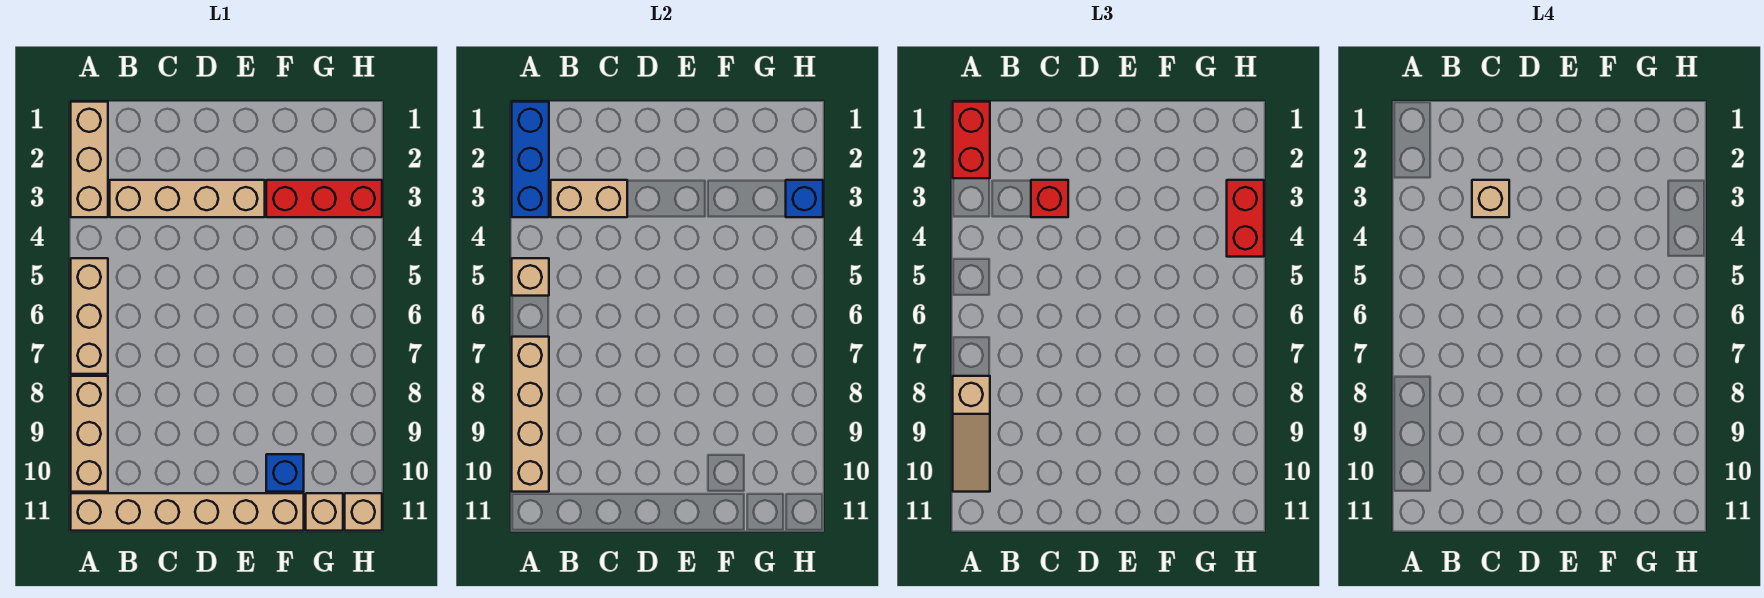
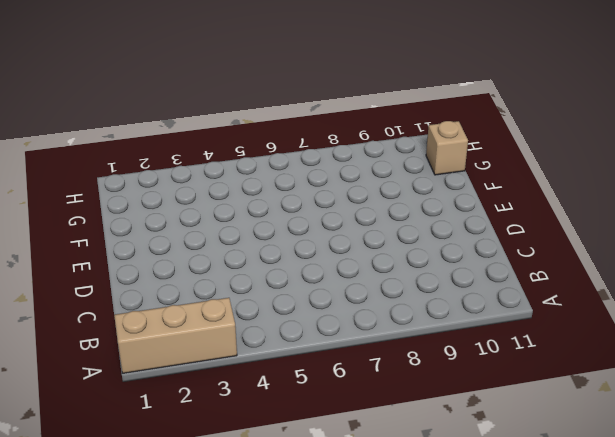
none -> tan 1x3 brick [71,258,108,374]
none -> tan 1x3 brick [71,376,108,492]
none -> tan 1x6 brick [71,493,304,531]

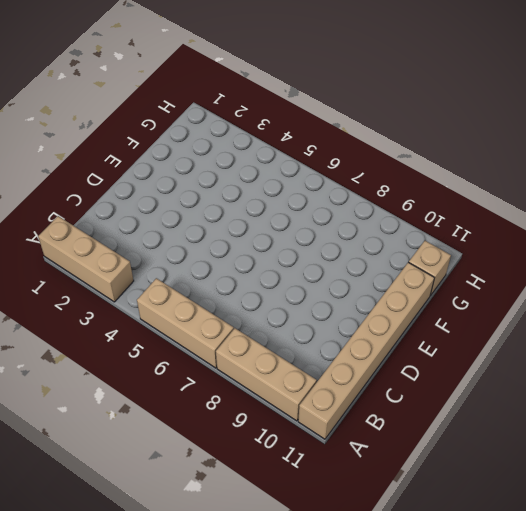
none -> tan 1x4 brick [110,180,265,217]
none -> red 1x3 brick [266,180,382,217]
none -> blue 1x1 brick [266,454,304,492]

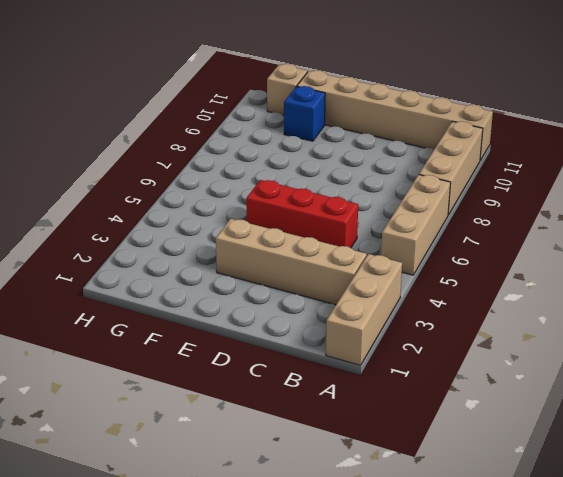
red 1x3 brick [246,180,358,248] -> red 1x3 brick moved to [266,180,382,217]
none -> tan 1x1 brick [345,493,382,531]
none -> blue 1x3 brick [512,102,549,217]
none -> tan 1x1 brick [512,258,549,296]

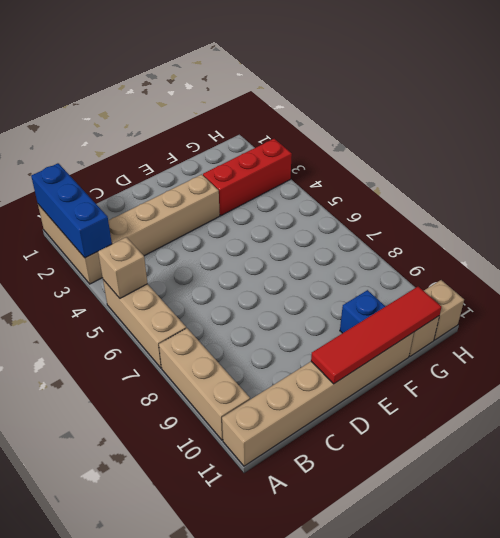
red 1x4 tile [311,287,441,384] -> none
none -> tan 1x4 brick [512,337,549,492]
none -> tan 1x2 brick [551,180,627,217]
none -> blue 1x1 brick [786,180,823,217]

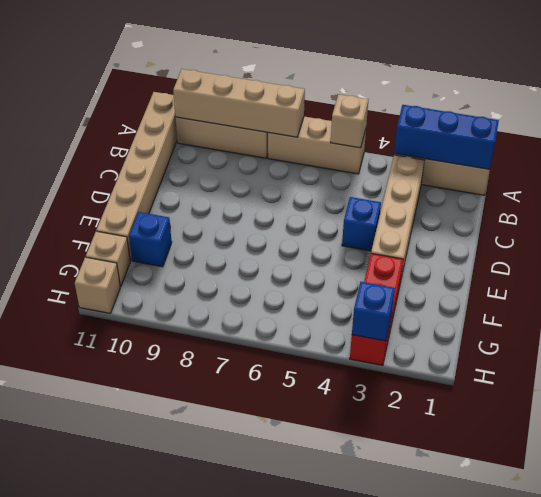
blue 1x1 brick [342,197,381,251] -> none
none -> tan 1x2 brick [551,180,627,217]
none -> red 1x2 brick [953,102,990,178]
none -> tan 1x3 slope [953,376,990,492]

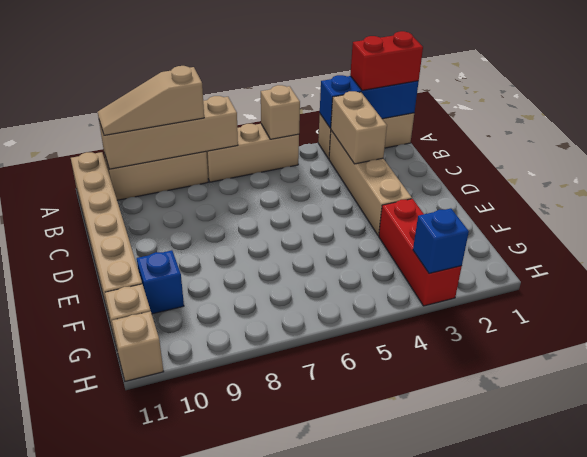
none -> red 1x1 brick [1031,180,1068,217]
none -> red 1x2 brick [1227,180,1264,257]
none -> tan 1x1 brick [1472,180,1509,217]

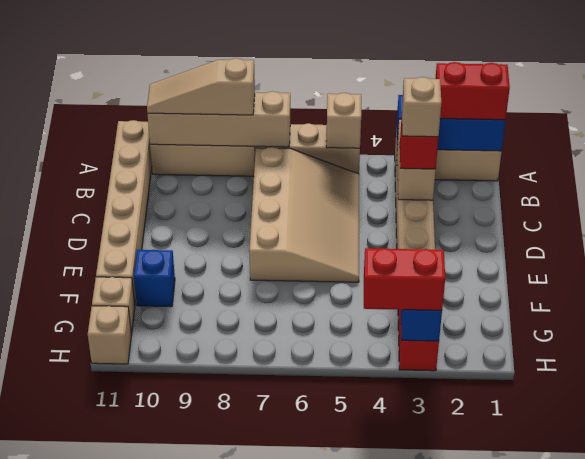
tan 3x4 slope [250,147,359,282] -> none

